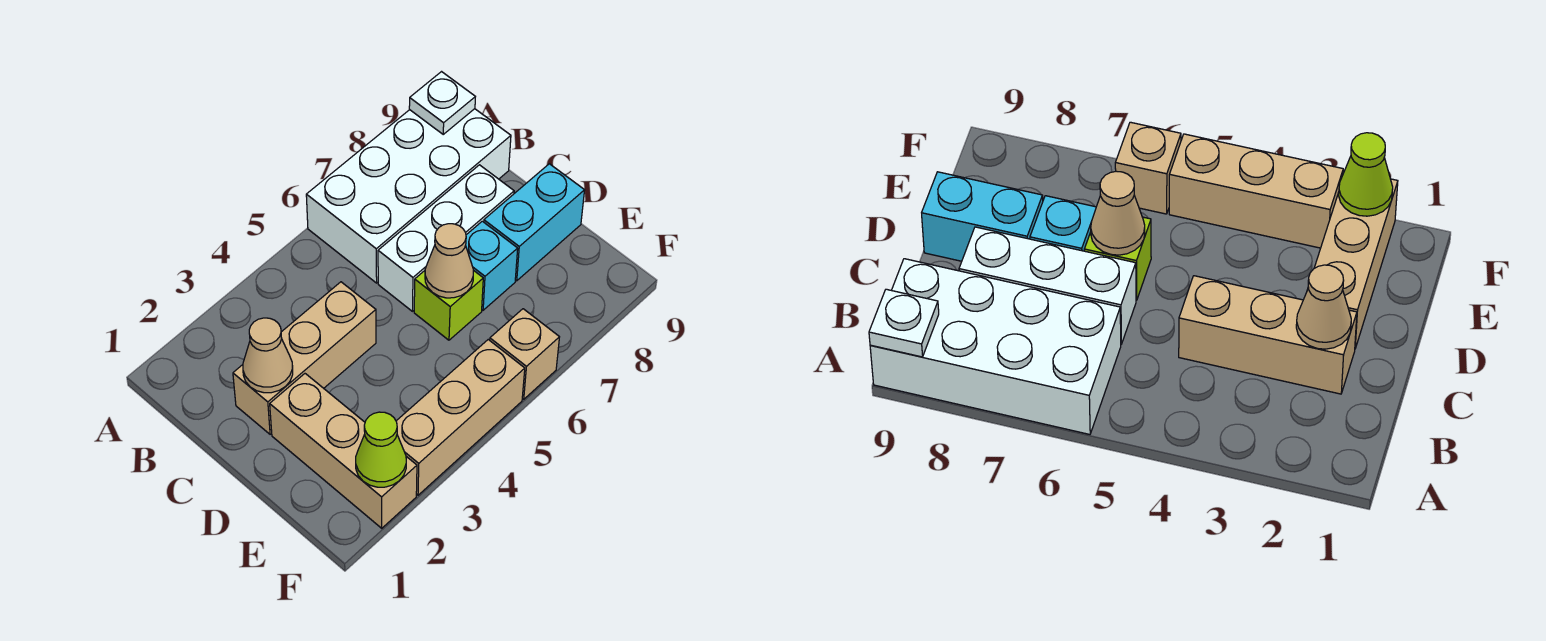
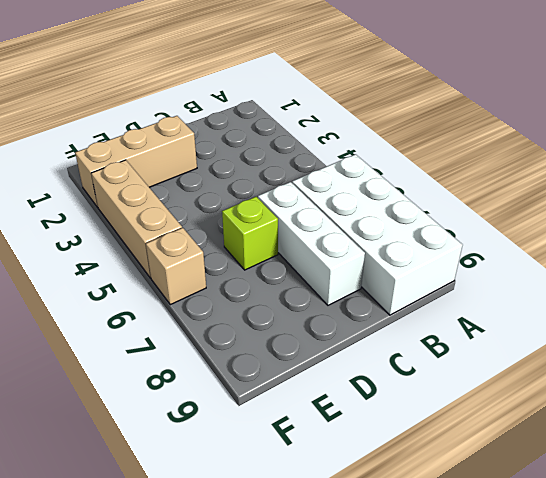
none -> tan 1x3 brick [233,282,376,434]
none -> cyan 1x1 brick [466,221,518,310]
none -> cyan 1x2 brick [484,164,585,281]

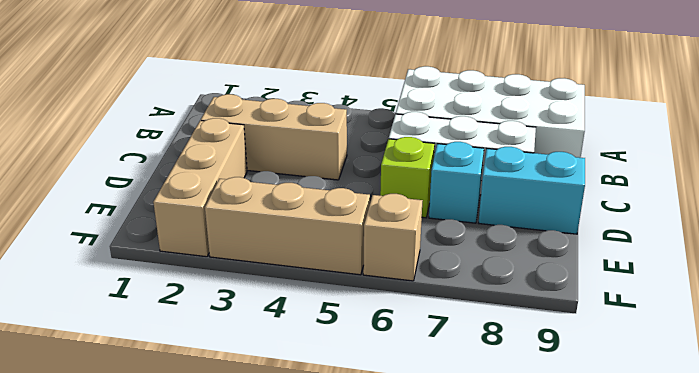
none -> white 1x1 plate [409,72,475,134]
none -> tan 1x1 cone [243,318,293,393]
none -> tan 1x1 cone [425,224,473,298]

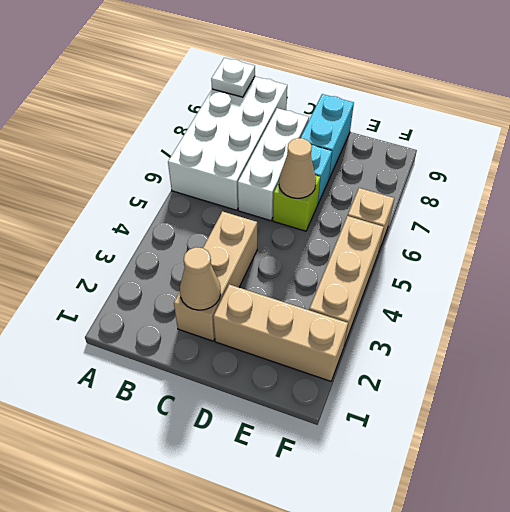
none -> lime 1x1 cone [356,412,406,487]

